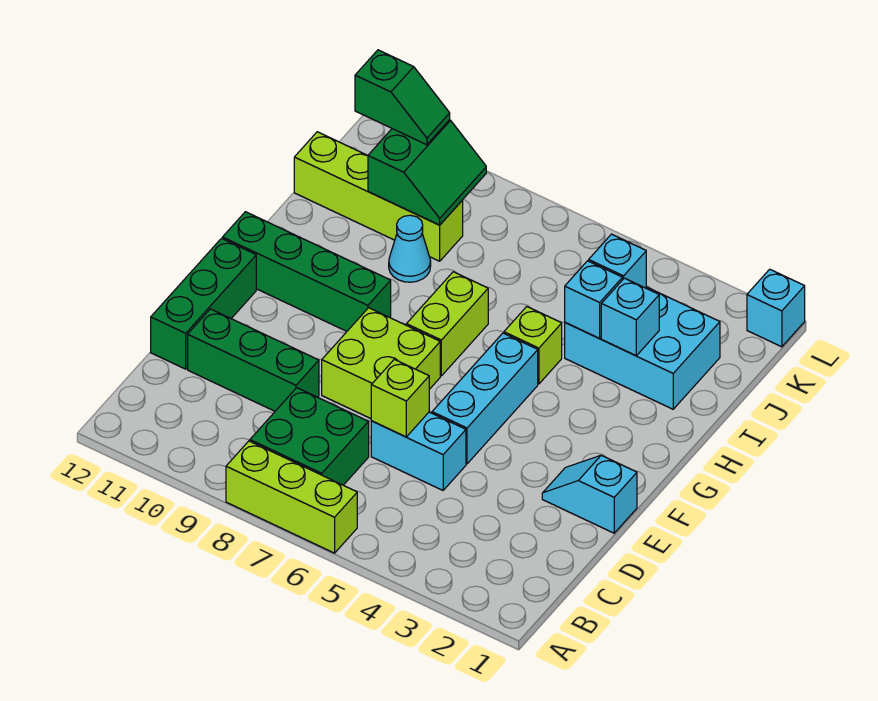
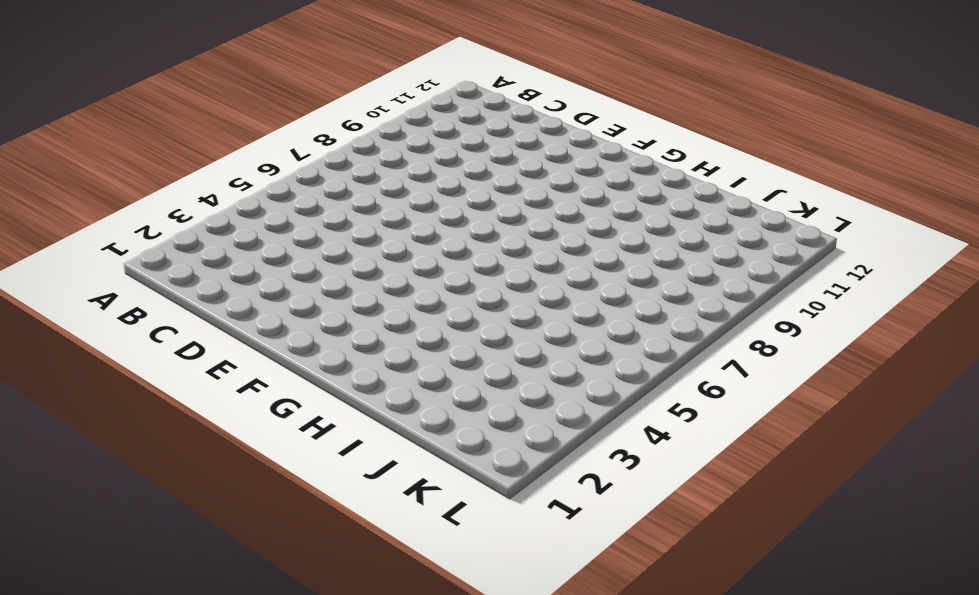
none -> lime 1x3 brick [226,441,357,553]
none -> green 2x2 brick [250,388,369,485]
none -> cyan 1x2 brick [371,412,466,490]

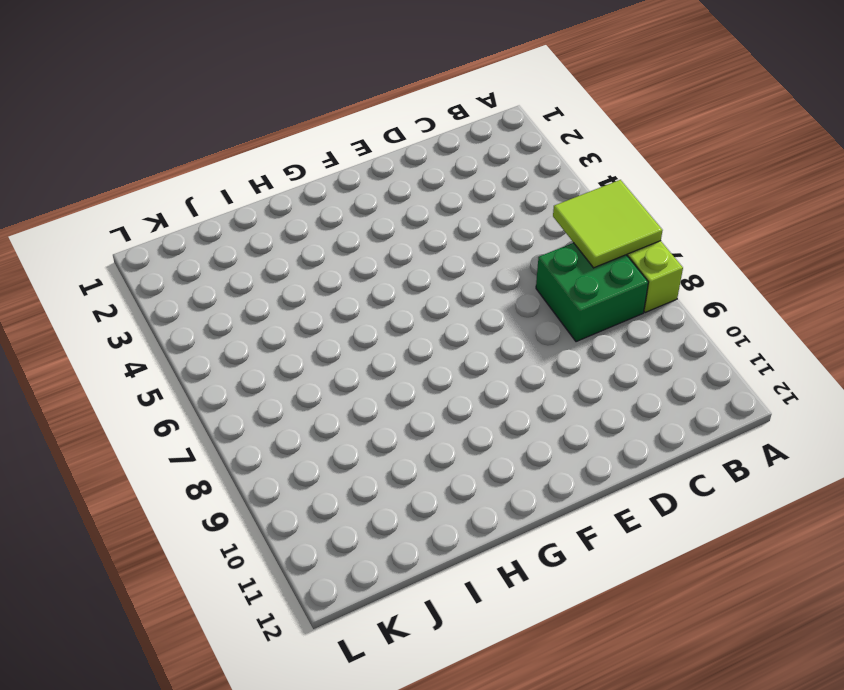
lime 2x2 tile [553,180,663,268] -> none
none -> cyan 1x2 brick [371,412,466,490]
none -> green 1x3 brick [188,309,319,411]
none -> green 1x3 brick [151,238,256,369]

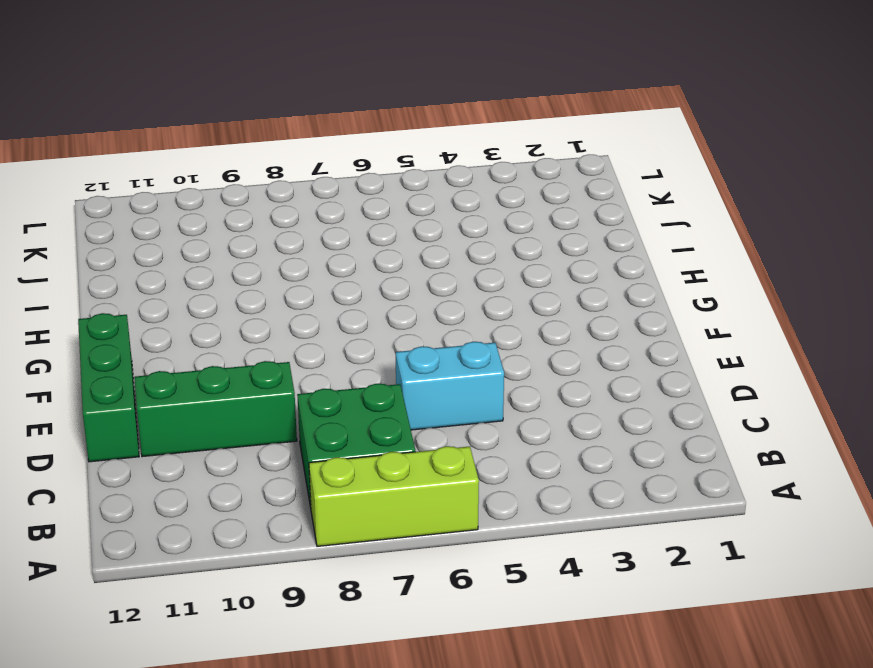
none -> cyan 1x2 slope [542,455,637,533]
none -> cyan 1x3 brick [432,333,538,464]
none -> lime 2x2 brick [322,308,440,419]

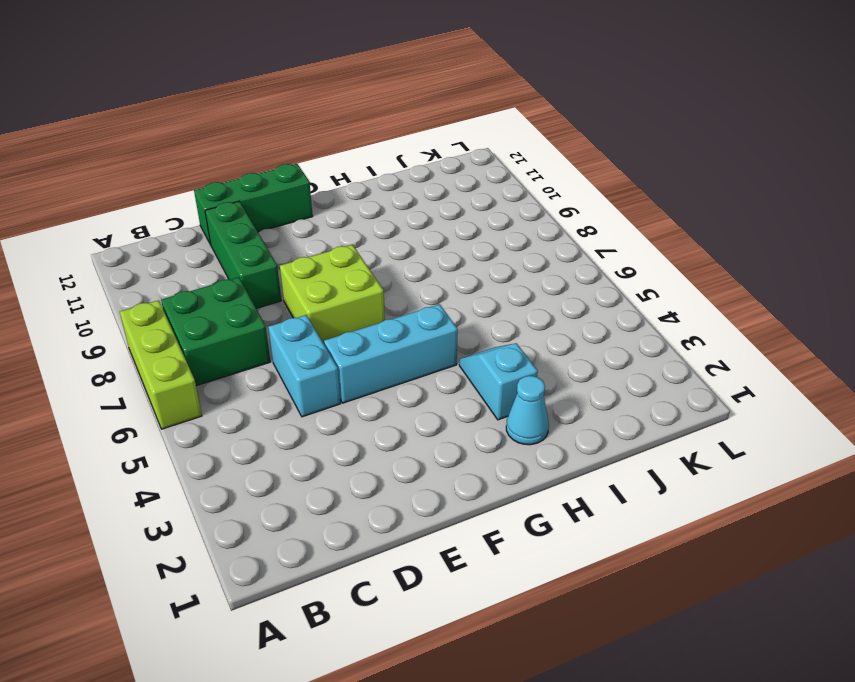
cyan 1x1 cone [506,376,549,445] -> cyan 1x1 cone moved to [389,215,431,282]
cyan 1x2 slope [459,343,538,420] -> cyan 1x2 slope moved to [542,455,637,533]
none -> lime 1x2 brick [406,272,488,376]
none -> green 1x4 brick [223,212,391,331]
none -> lime 1x1 brick [504,307,562,384]

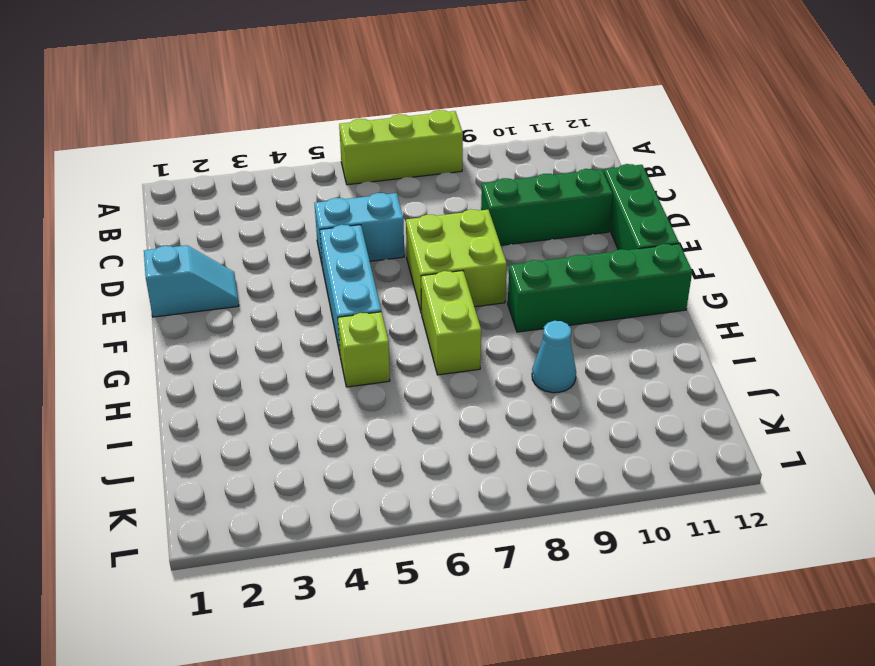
none -> green 2x2 brick [250,388,369,485]
none -> cyan 2x3 brick [565,287,720,409]
none -> lime 1x4 brick [294,132,463,261]

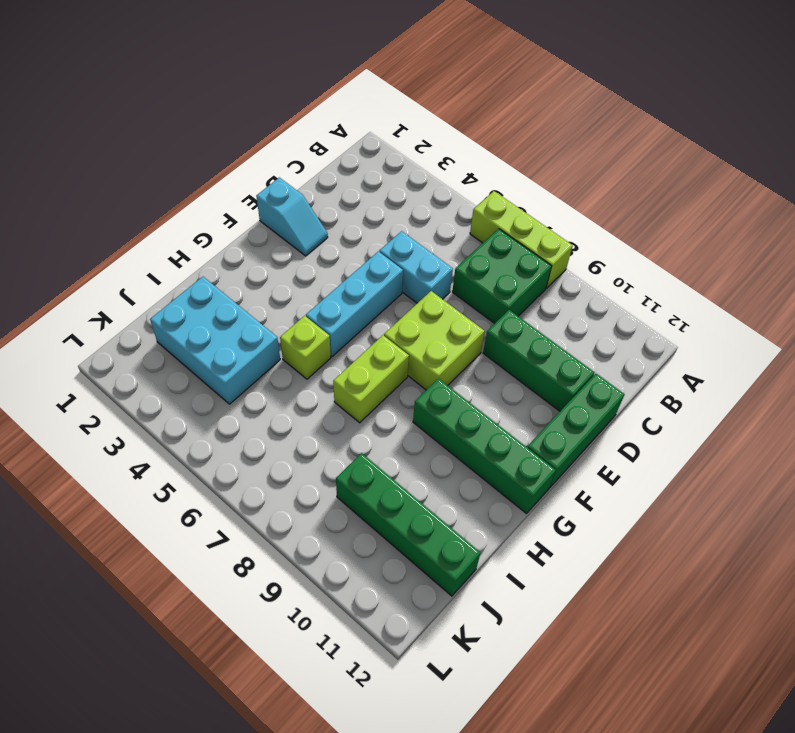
green 1x4 brick [336,453,481,596] -> lime 1x4 brick [294,132,463,261]
none -> cyan 1x1 cone [389,215,431,282]
none -> cyan 1x1 brick [747,269,805,347]
none -> lime 1x1 brick [371,359,429,437]

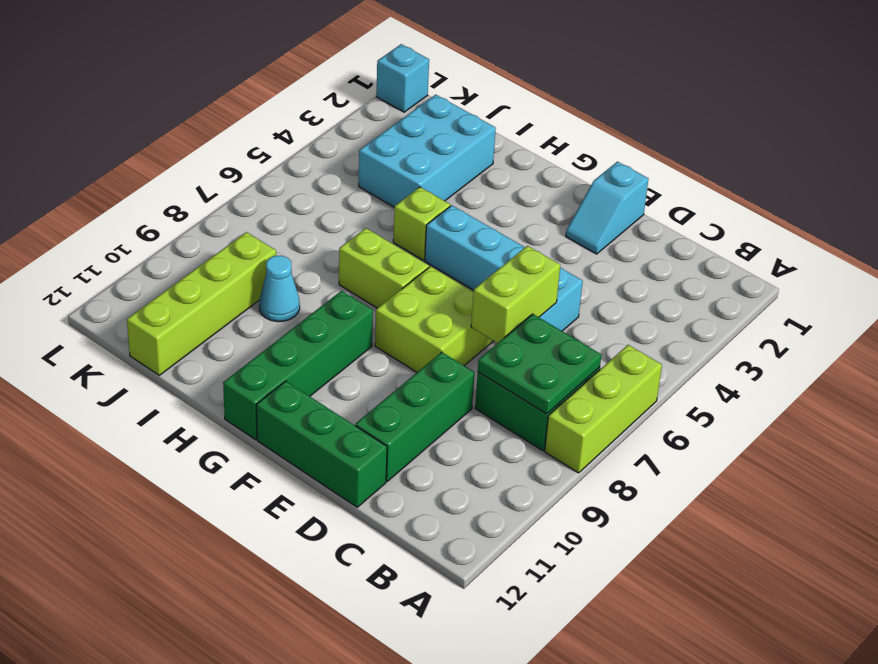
green 2x2 plate [478,314,601,414] -> none
lime 1x2 brick [471,246,560,343] -> lime 1x1 brick [371,359,429,437]
none -> cyan 1x1 brick [601,278,659,356]
none -> cyan 1x1 brick [565,261,622,338]
none -> cyan 1x1 brick [589,234,646,288]

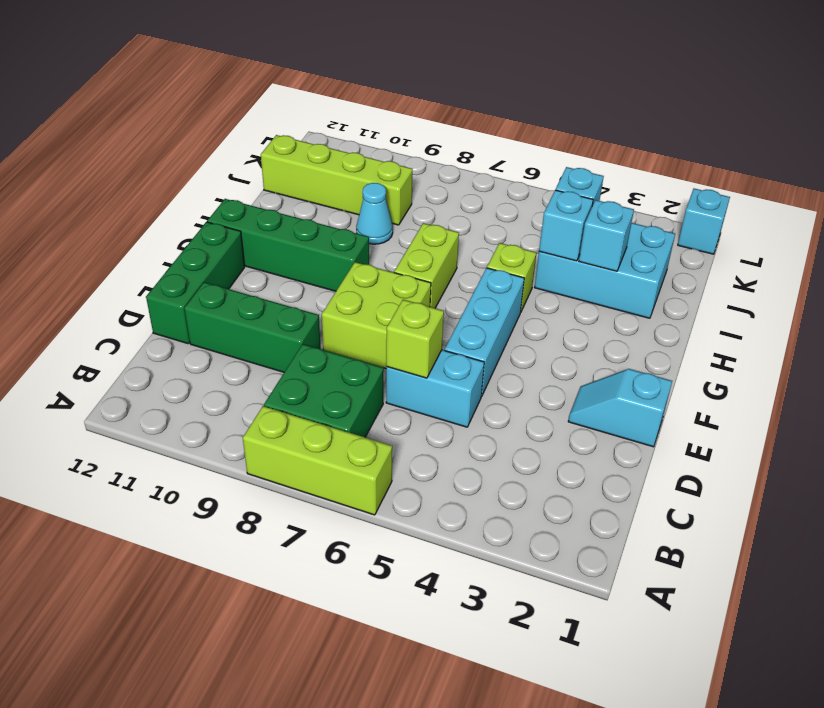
none -> green 2x2 slope [368,120,486,225]
none -> green 1x2 slope [355,50,450,145]

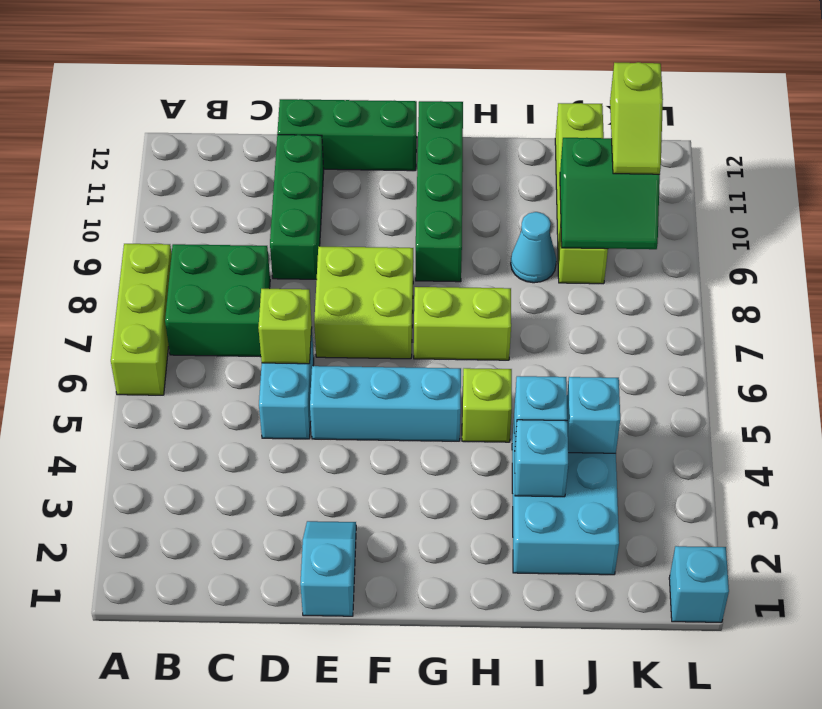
lime 1x2 slope [610,62,663,174] -> green 1x2 slope [355,50,450,145]

